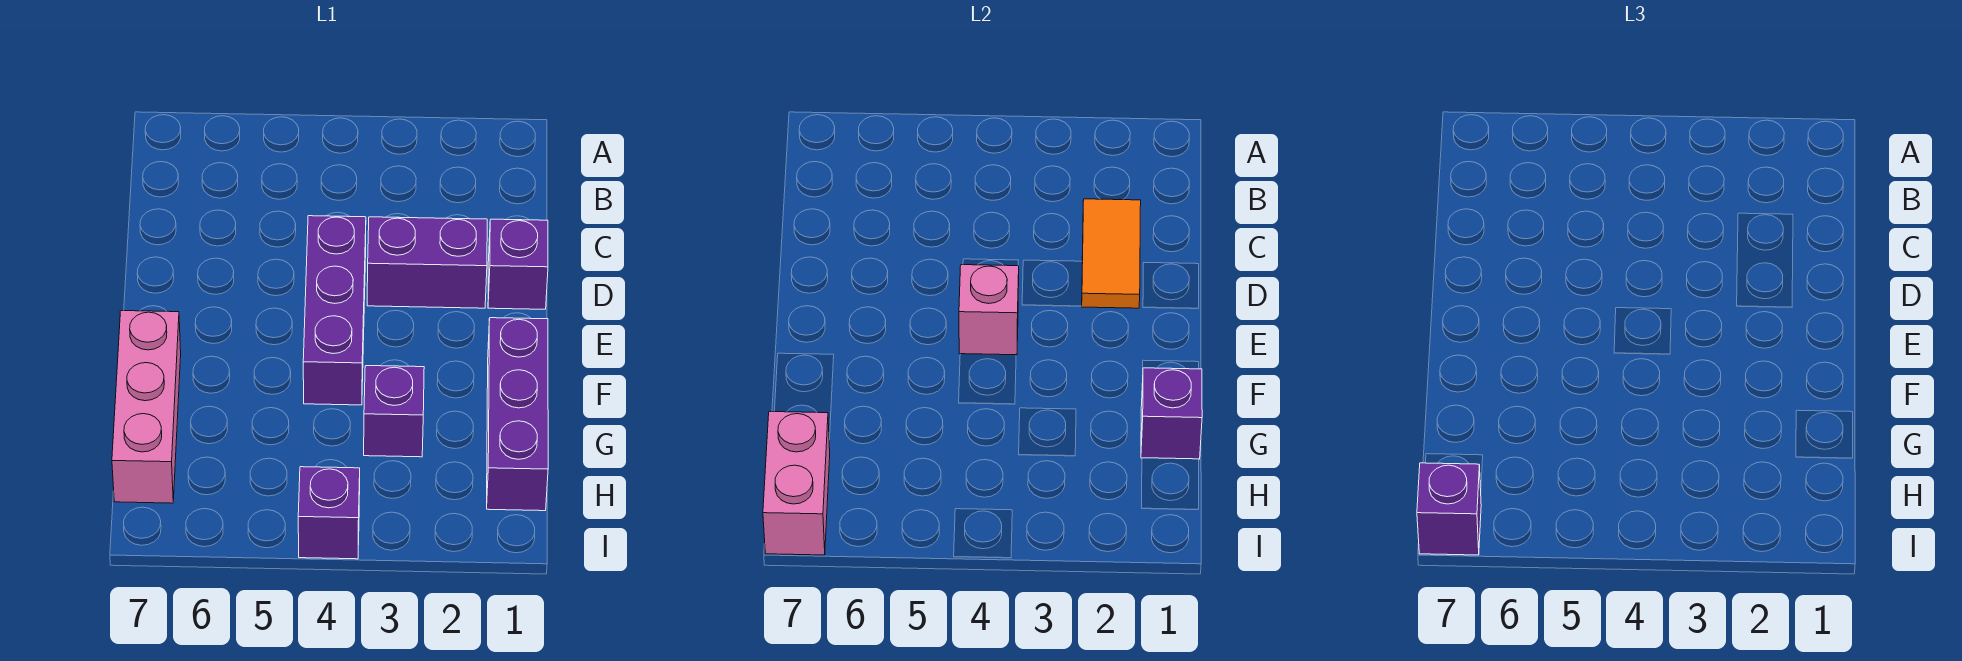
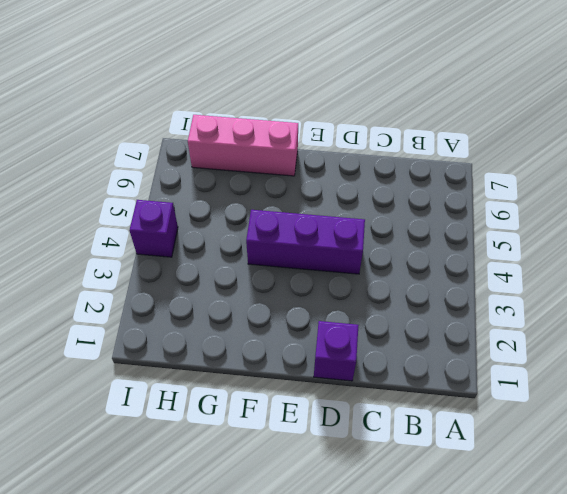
none -> purple 1x2 brick [367,217,487,308]
none -> purple 1x3 brick [487,318,548,511]
none -> purple 1x1 brick [364,366,424,457]

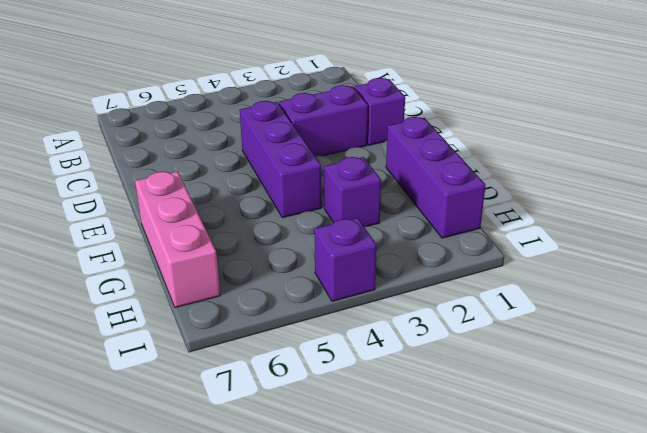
none -> orange 1x2 tile [1082,199,1141,308]
none -> pink 1x1 brick [959,265,1019,355]
none -> purple 1x1 brick [1141,368,1202,459]

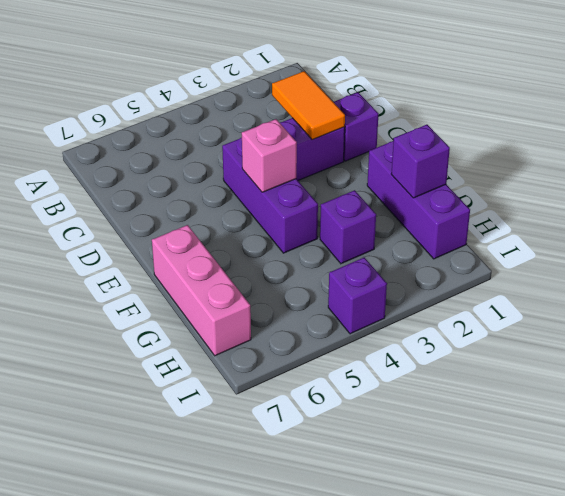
none -> pink 1x2 brick [763,412,830,555]
none -> purple 1x1 brick [1417,463,1481,555]

